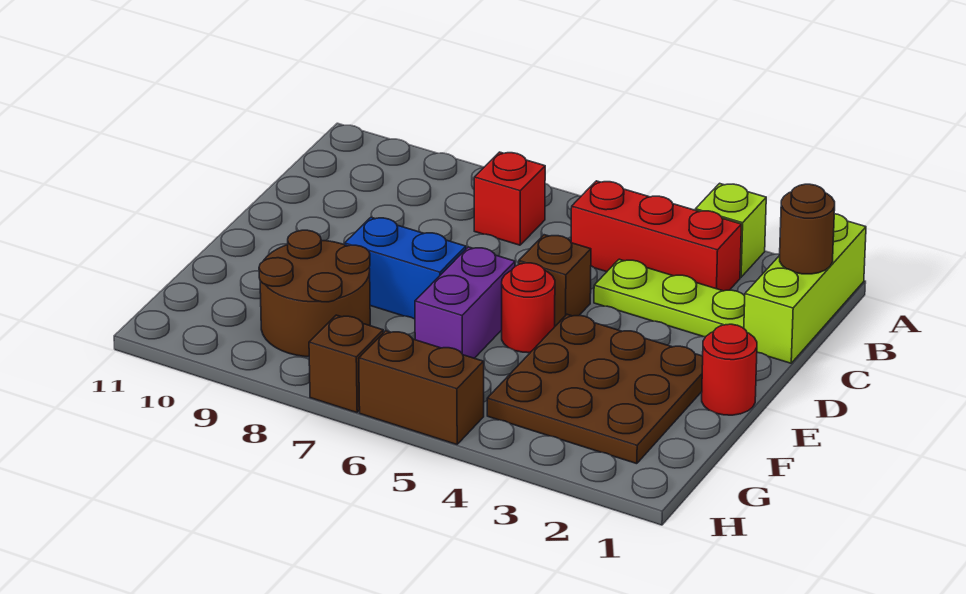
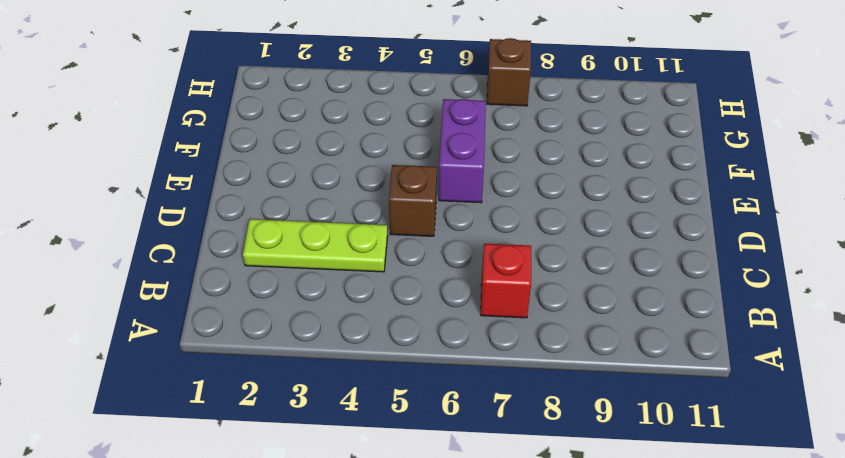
none -> lime 1x3 brick [744,214,866,363]
none -> lime 1x1 brick [695,183,766,277]
none -> red 1x3 brick [571,181,741,291]

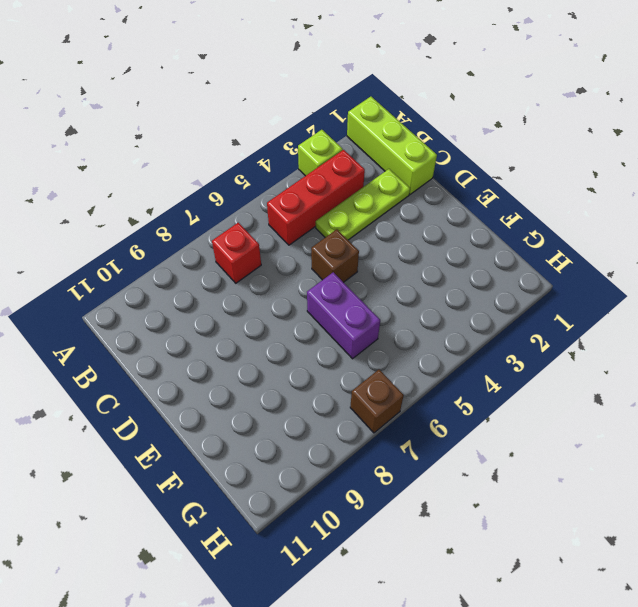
none -> red 1x1 round brick [702,324,757,415]
none -> brown 3x3 plate [487,314,703,464]
none -> red 1x1 round brick [502,263,555,353]

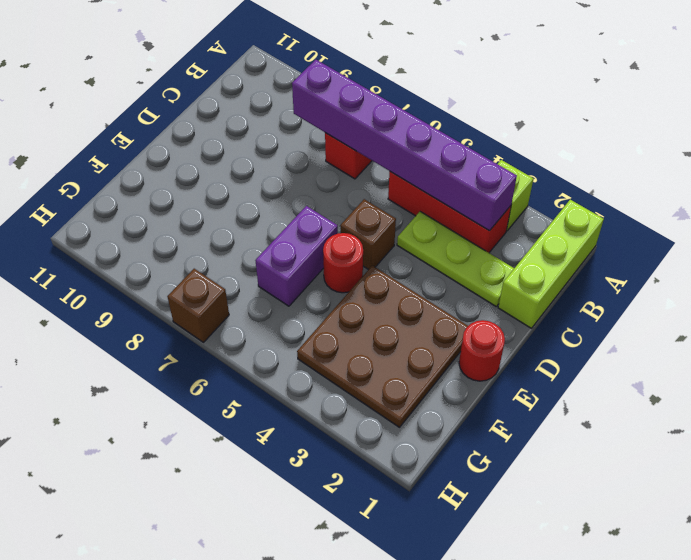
purple 1x6 brick [292,60,517,231] -> none
none -> blue 1x2 brick [345,217,466,319]
none -> brown 2x2 round brick [259,230,370,357]
none -> brown 1x2 brick [359,331,484,445]

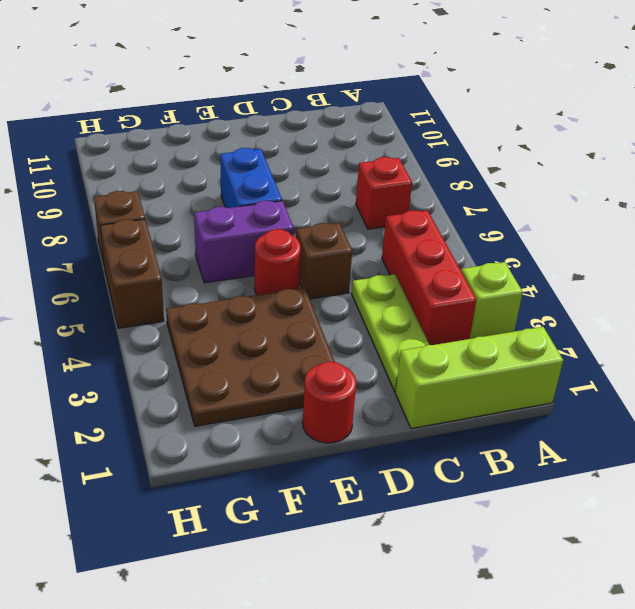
none -> brown 2x2 round brick [259,230,370,357]
none -> brown 1x1 round brick [780,184,835,274]

